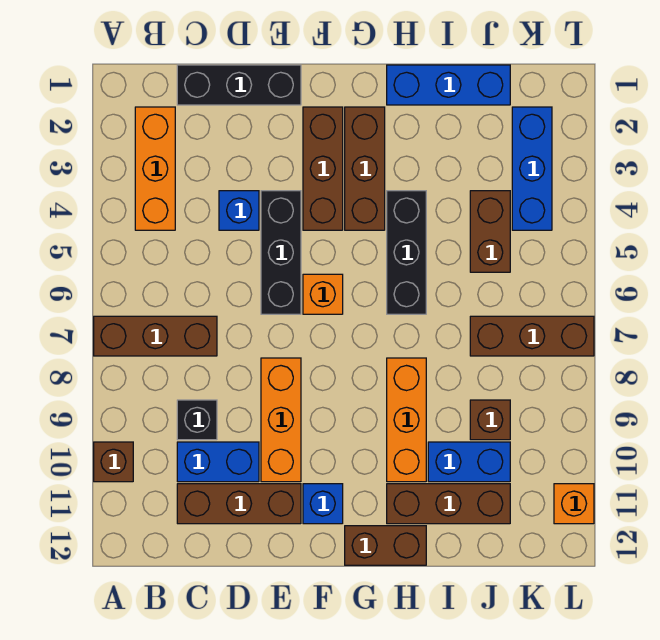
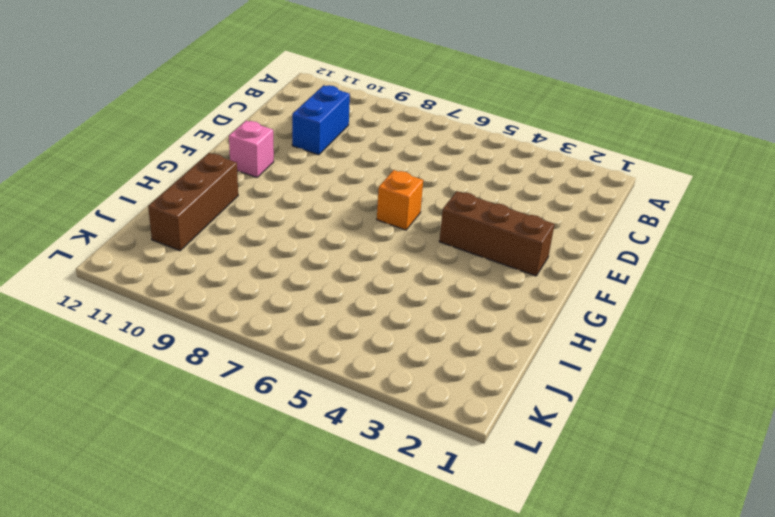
pink 1x1 brick [229,121,274,177] -> blue 1x1 brick [303,484,343,524]
none -> brown 1x3 brick [94,316,217,356]
none -> brown 1x1 brick [94,442,133,482]
none -> orange 1x3 brick [135,107,175,230]

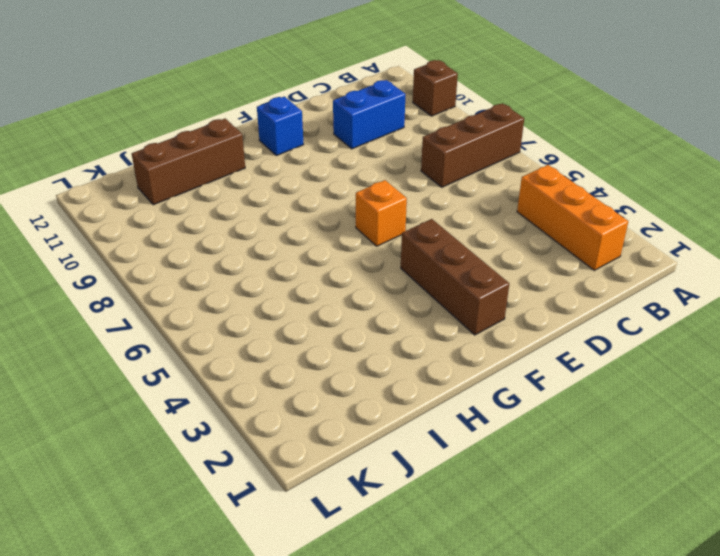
none -> black 1x3 brick [177,65,301,105]
none -> black 1x1 brick [177,400,217,440]
none -> brown 1x3 brick [177,484,301,524]

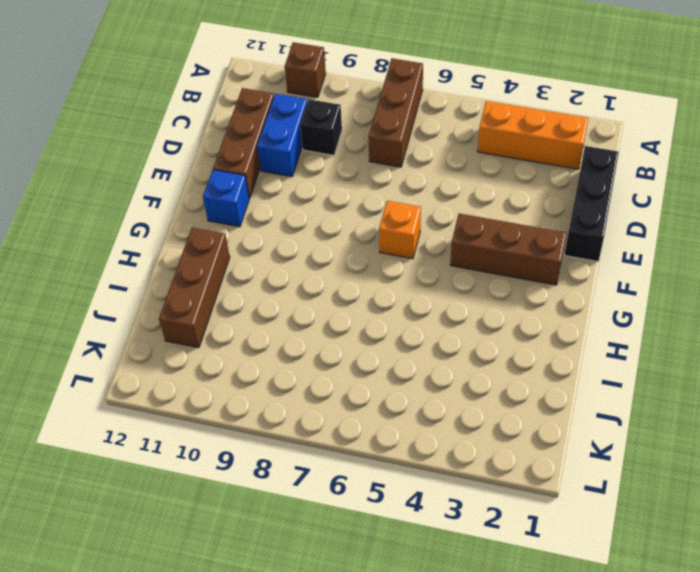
none -> blue 1x1 brick [219,191,259,230]
none -> black 1x3 brick [261,191,301,314]
none -> orange 1x3 brick [261,358,301,482]

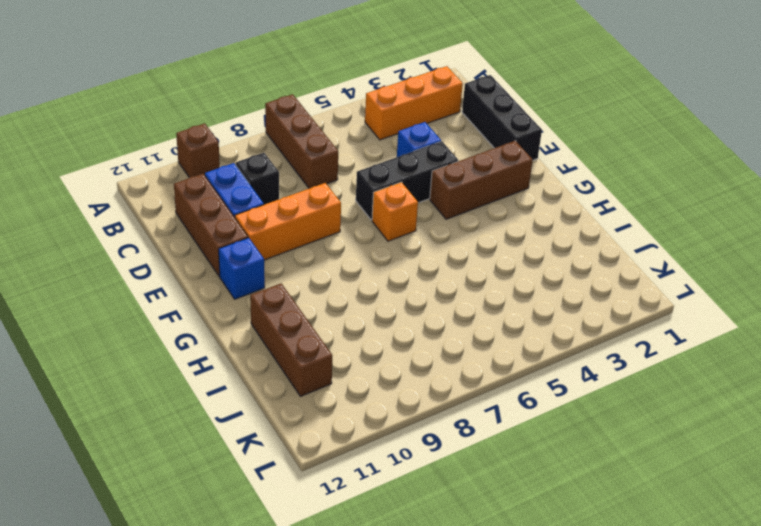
none -> brown 1x3 brick [345,107,385,230]
none -> brown 1x2 brick [345,526,426,565]
none -> blue 1x3 brick [387,65,510,105]

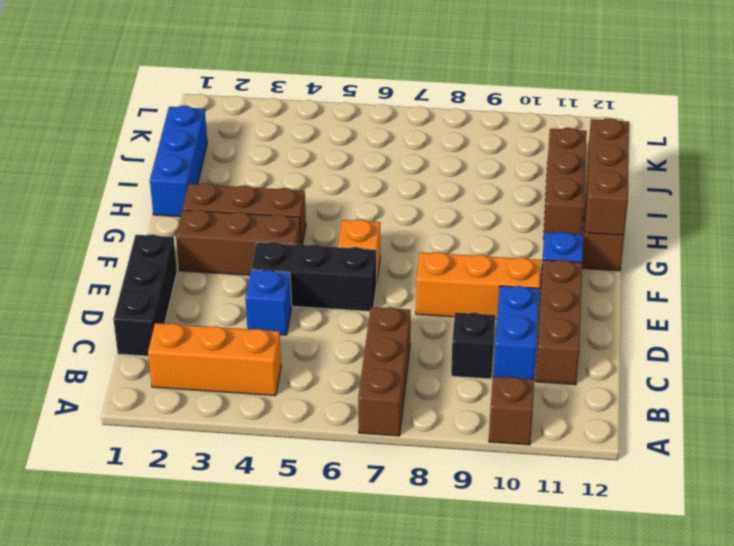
brown 1x3 brick [585,118,629,235] -> brown 1x3 brick moved to [470,316,594,356]
none -> black 1x3 brick [387,191,426,314]
none -> orange 1x3 brick [387,358,426,482]
none -> blue 1x2 brick [428,442,510,482]

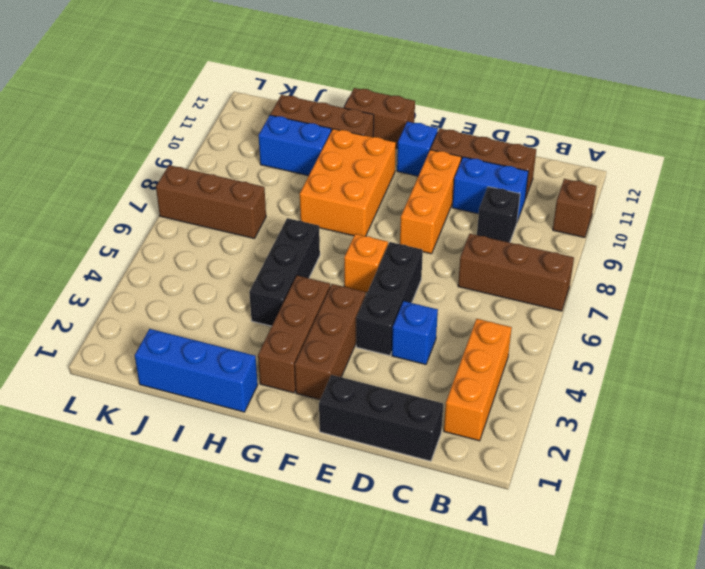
orange 2x3 brick [300,129,396,236] -> orange 1x3 brick [387,358,426,482]
none -> brown 1x2 brick [470,191,510,272]
none -> brown 1x1 brick [470,400,510,440]
none -> blue 1x3 brick [512,107,552,230]

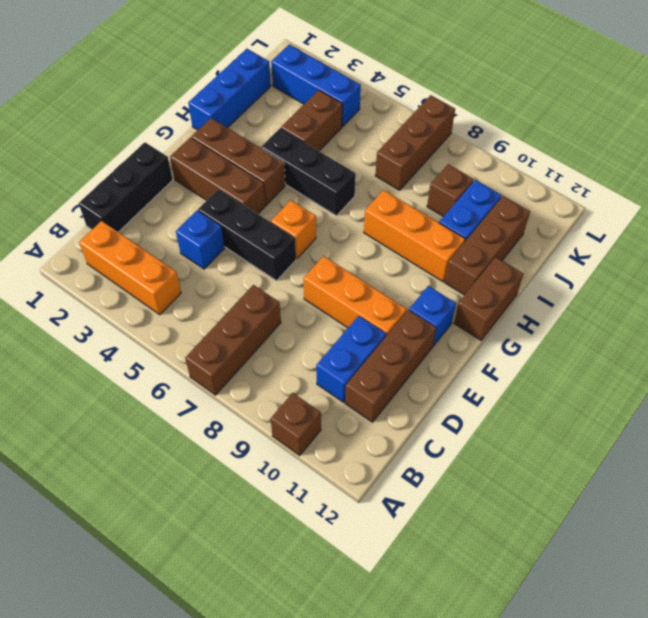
brown 1x2 brick [281,90,342,151] -> brown 1x2 brick turned to [470,191,510,272]
none -> black 1x1 brick [177,400,217,440]
none -> orange 1x1 brick [554,484,594,524]

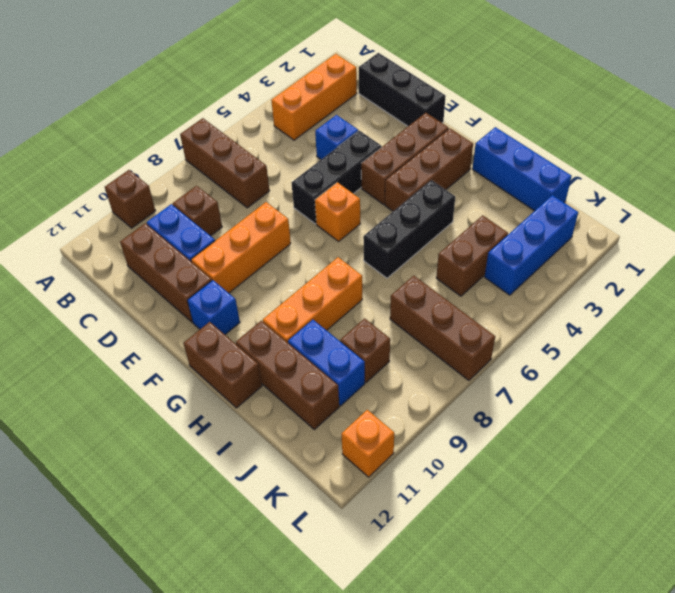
brown 1x1 brick [173,186,222,236] -> black 1x1 brick [177,400,217,440]

